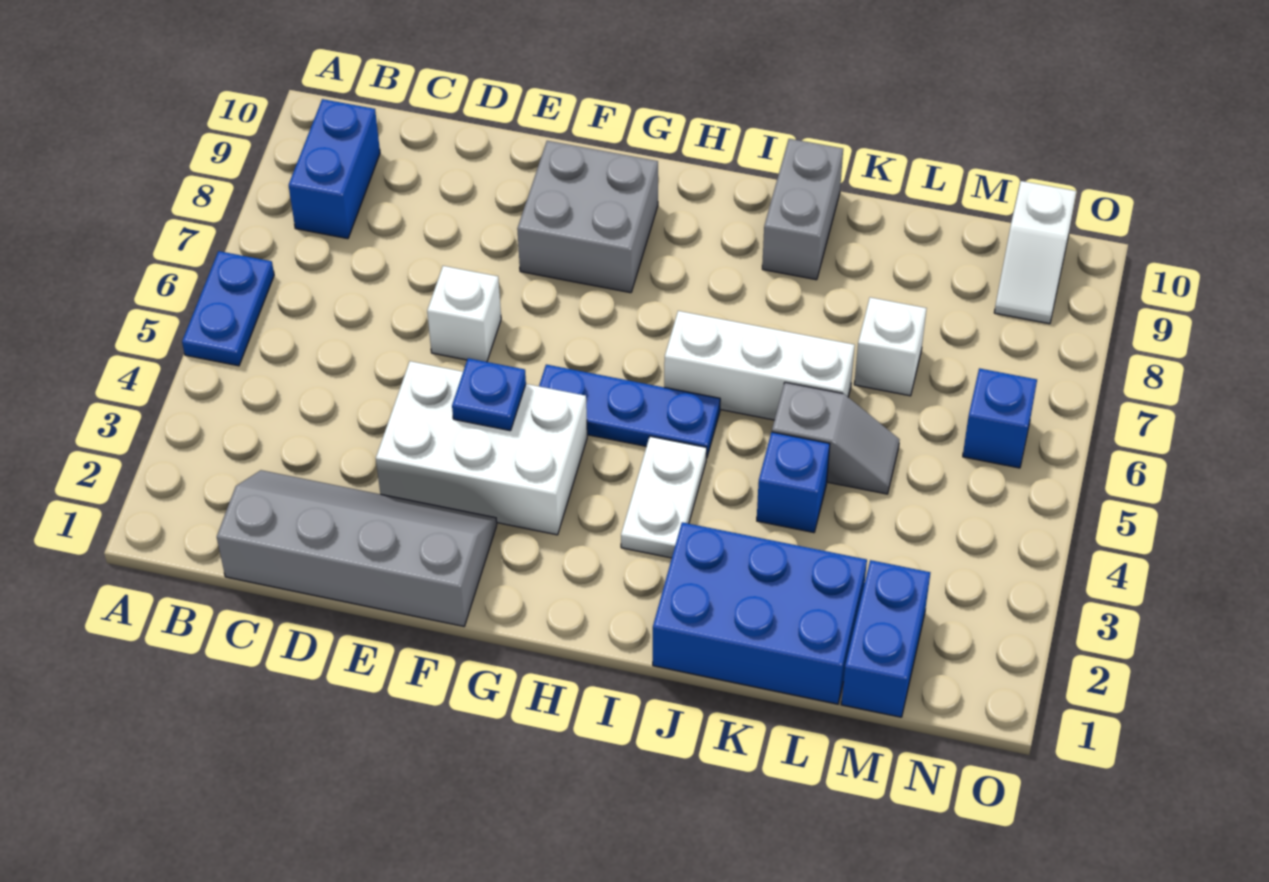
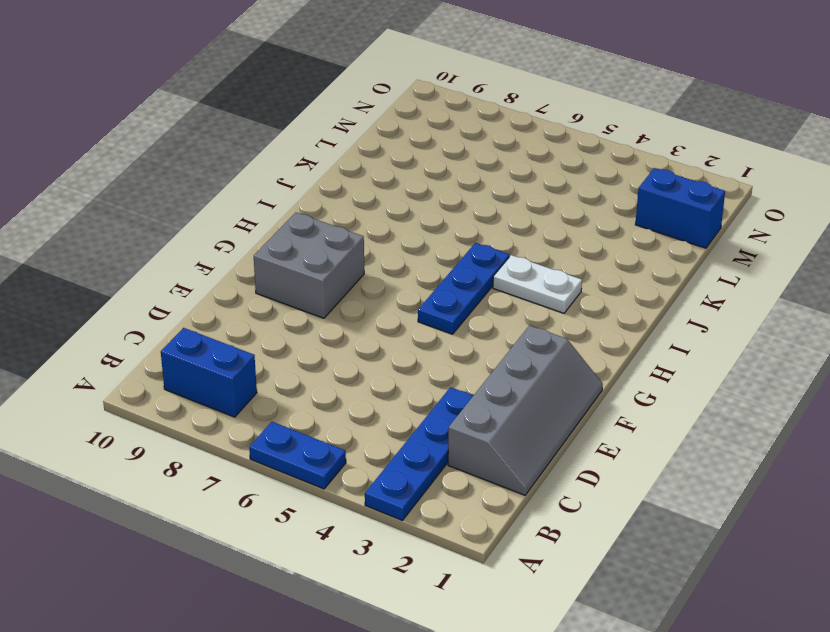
blue 1x4 plate [365,387,473,521] -> none
grey 2x4 slope [448,325,603,495] -> grey 2x4 slope turned to [217,470,497,626]
none -> white 2x3 brick [376,361,587,535]
none -> white 1x1 brick [427,266,501,362]
none -> white 1x3 brick [664,311,855,420]

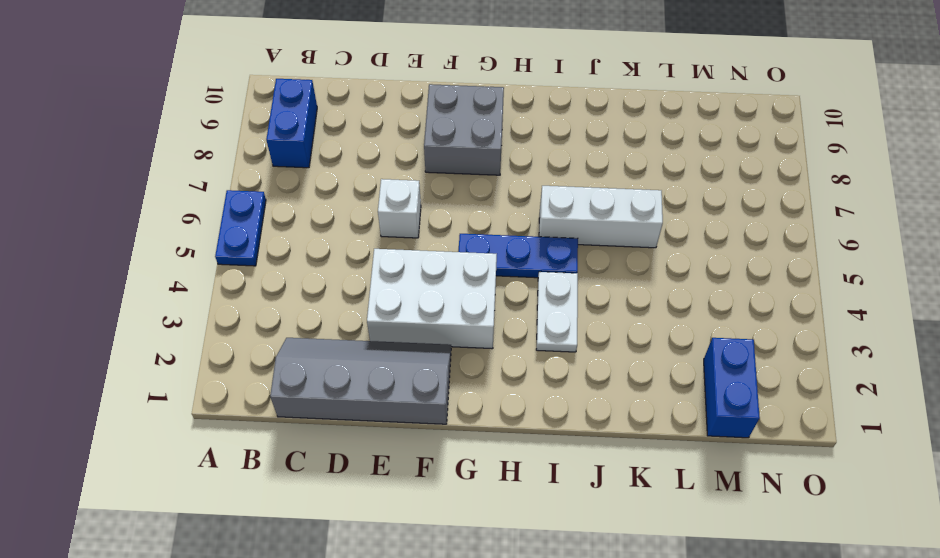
none -> blue 2x3 brick [653,522,867,704]
none -> grey 1x2 brick [762,139,843,280]
none -> blue 1x1 brick [757,432,830,533]

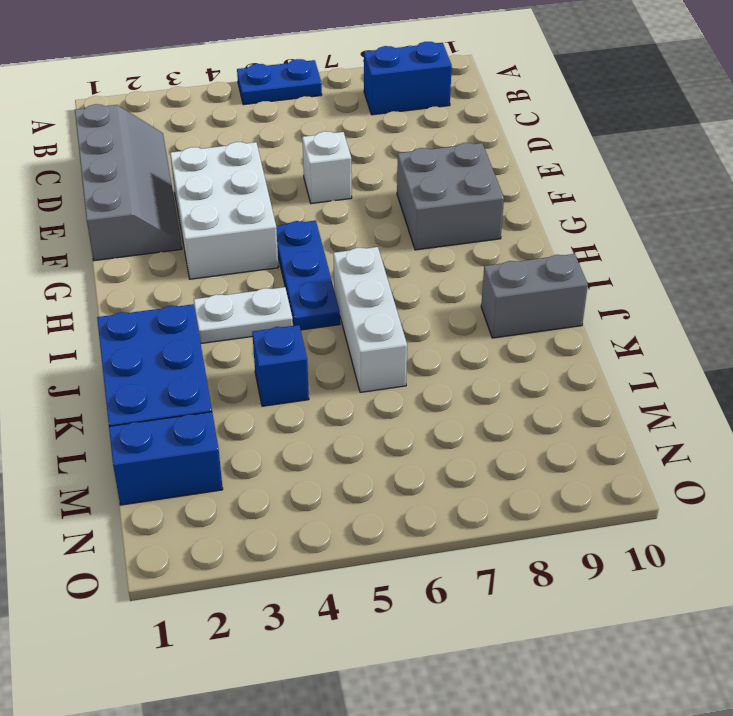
none -> grey 1x2 slope [772,382,900,494]
none -> white 1x1 brick [854,297,927,396]
none -> blue 1x1 brick [963,368,1037,468]

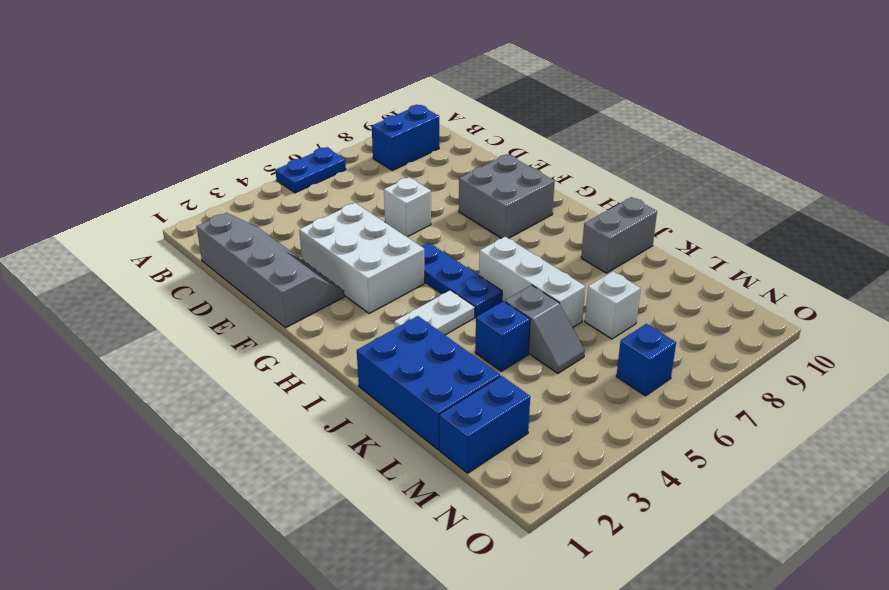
none -> white 1x2 slope [994,181,1076,324]
none -> blue 1x1 plate [452,358,526,431]

